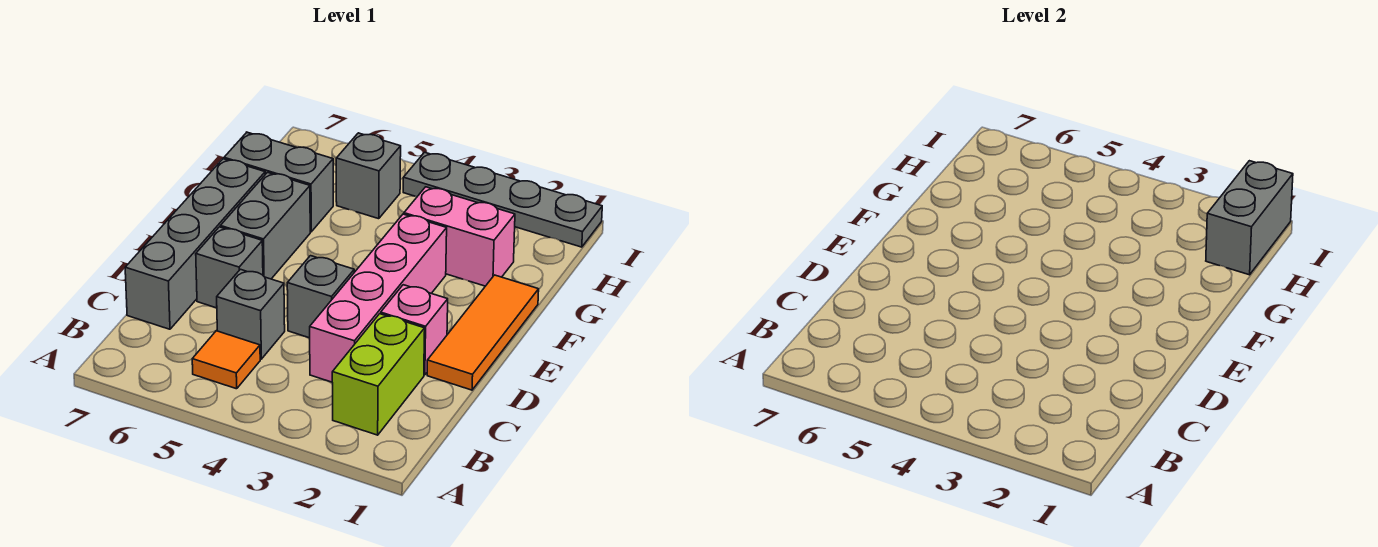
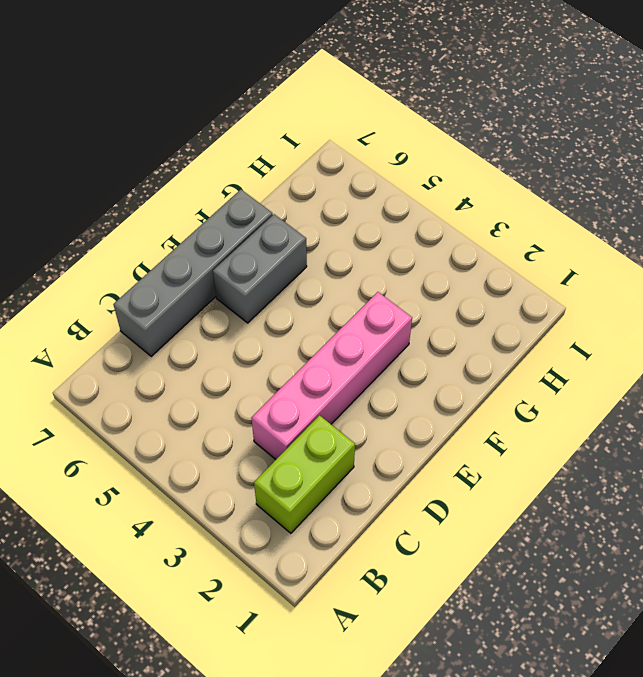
none -> orange 1x1 tile [192,331,260,389]
none -> grey 1x1 brick [217,269,285,359]
none -> orange 1x3 tile [427,275,539,390]

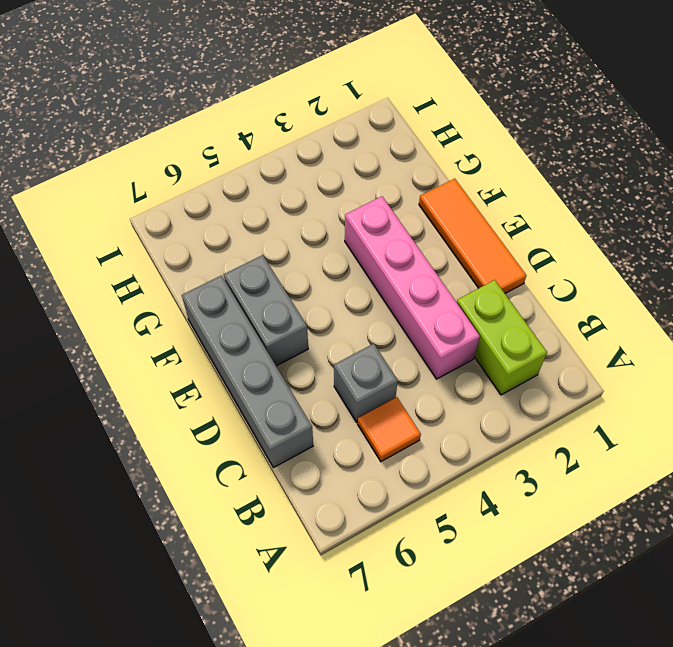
none -> pink 1x1 brick [381,285,448,375]
none -> grey 1x1 brick [287,256,354,338]
none -> grey 1x1 brick [196,227,263,308]

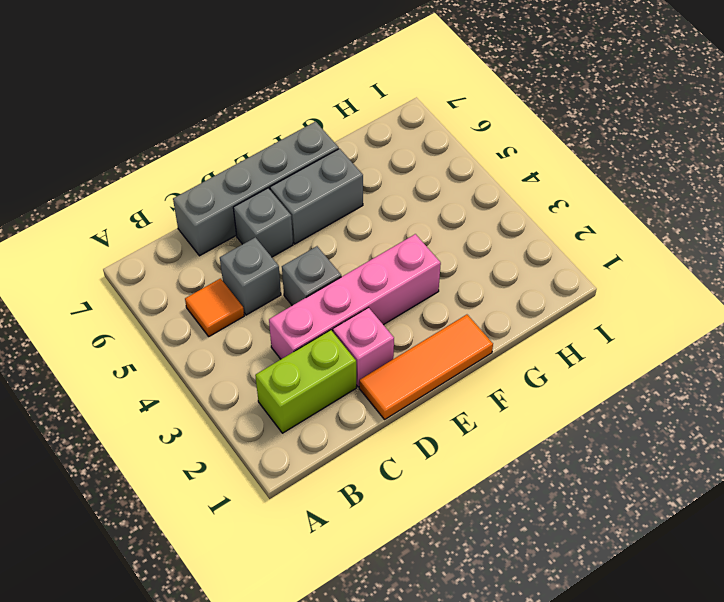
none -> pink 1x2 brick [404,187,515,286]
none -> grey 1x2 brick [224,133,333,232]
none -> grey 1x1 brick [336,133,401,219]

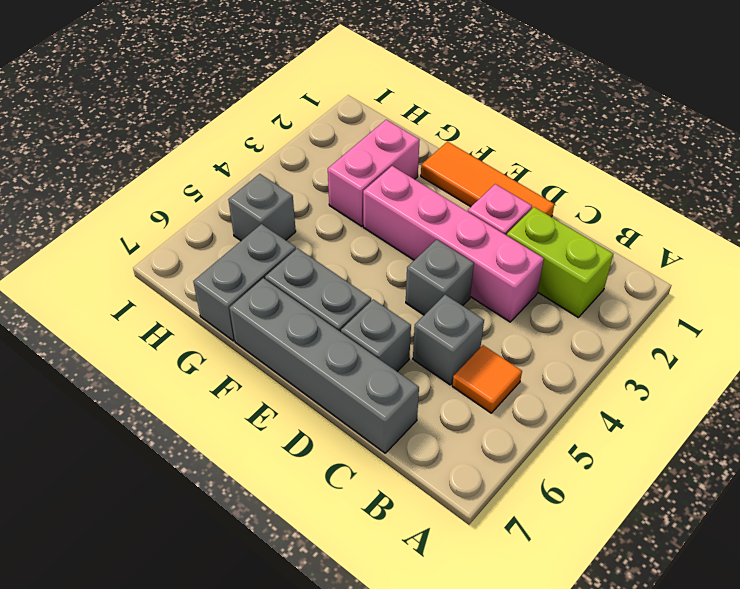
none -> grey 1x4 plate [403,152,602,247]
none -> grey 1x2 brick [1206,161,1293,275]

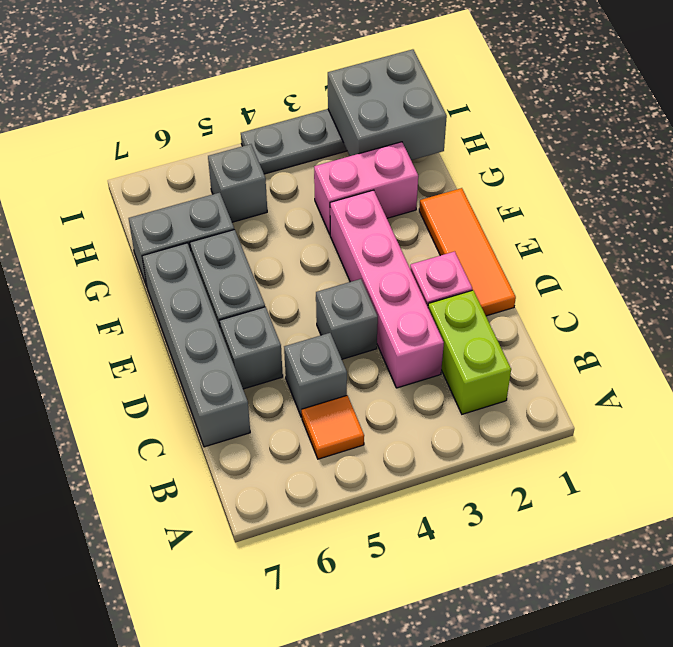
grey 2x2 brick [328,49,447,160] -> grey 1x2 brick [1206,161,1293,275]

